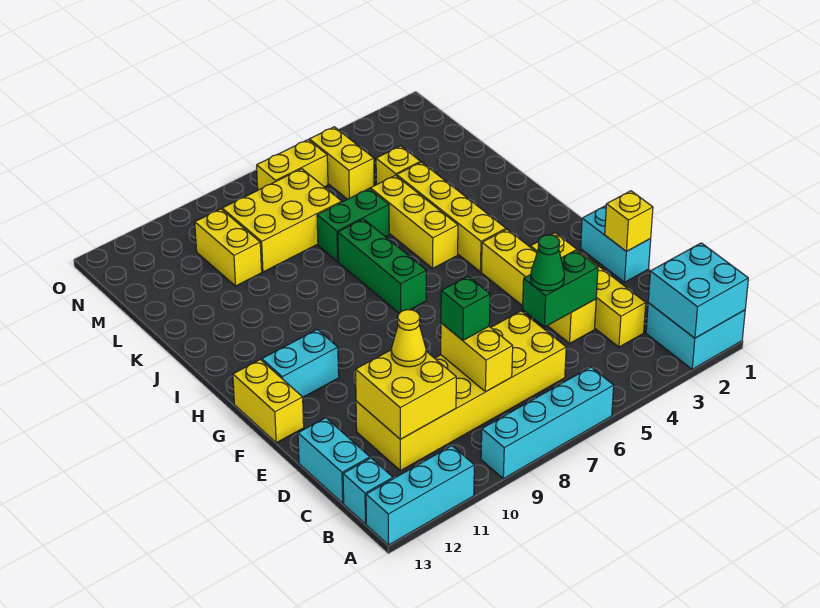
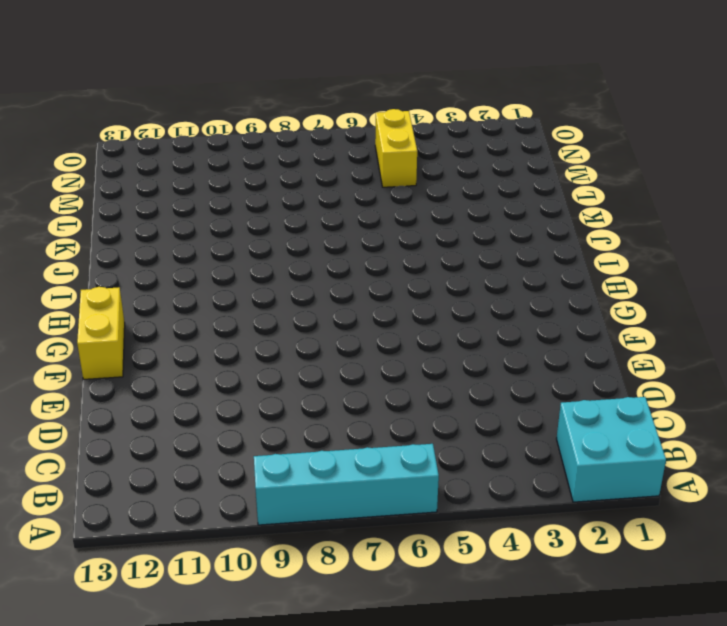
none -> cyan 1x3 brick [366,446,474,545]
none -> cyan 1x1 brick [343,458,393,524]
none -> yellow 1x4 brick [530,233,646,347]

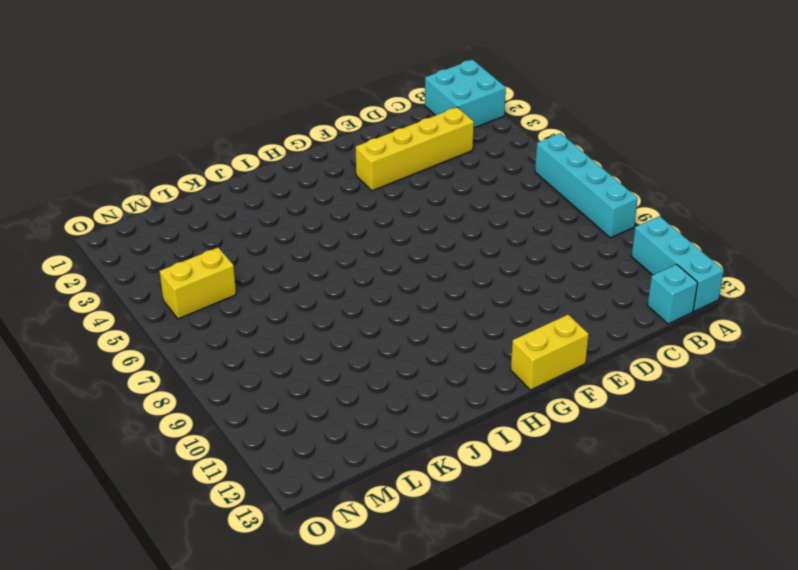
none -> yellow 2x6 brick [356,311,566,471]
none -> cyan 1x2 brick [298,418,370,503]
none -> yellow 1x4 brick [481,229,596,343]

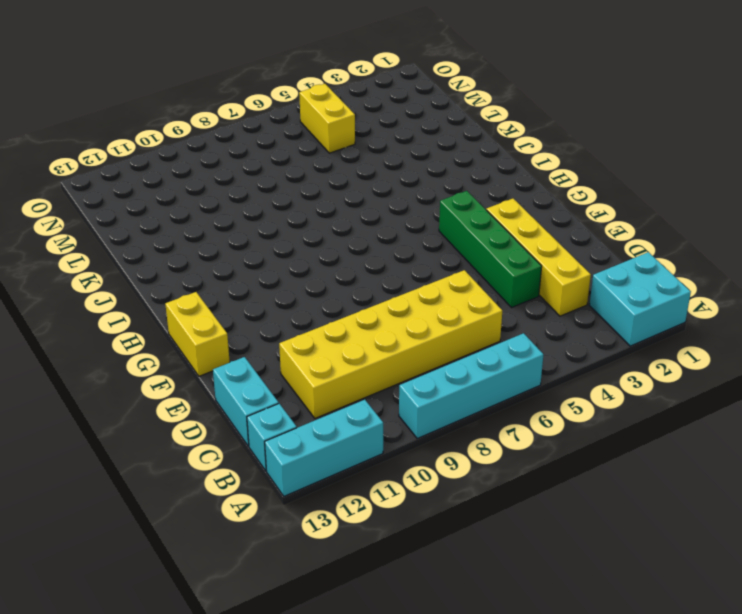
green 1x4 brick [439,191,542,308] -> yellow 1x4 brick [481,229,596,343]
none -> cyan 1x2 brick [581,206,651,282]
none -> cyan 1x2 brick [262,329,339,397]
none -> yellow 1x4 brick [397,162,506,272]

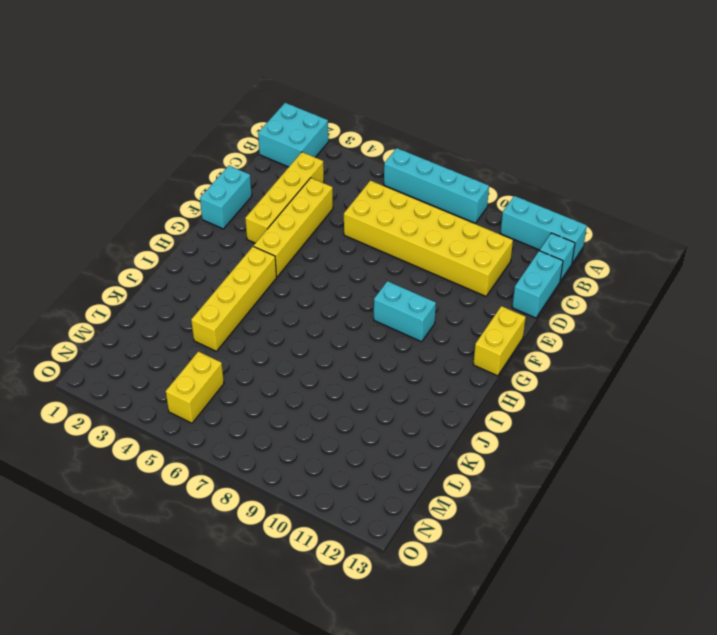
cyan 1x2 brick [374,281,436,342] -> cyan 1x2 brick moved to [262,329,339,397]
none -> green 1x3 brick [338,219,426,313]
none -> yellow 1x3 brick [370,175,458,268]
none -> green 1x2 brick [317,189,389,262]

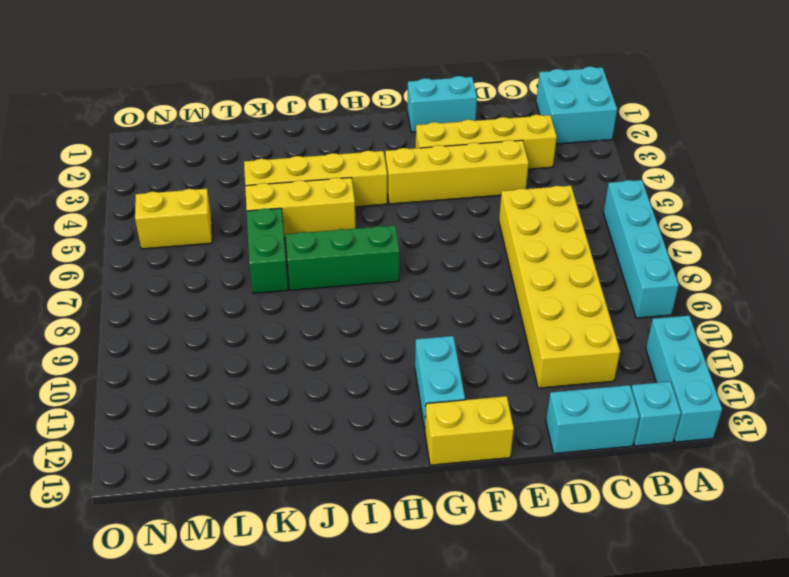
none -> yellow 1x1 brick [376,146,420,185]
none -> yellow 2x3 brick [222,169,342,272]
none -> yellow 1x2 brick [195,209,262,286]

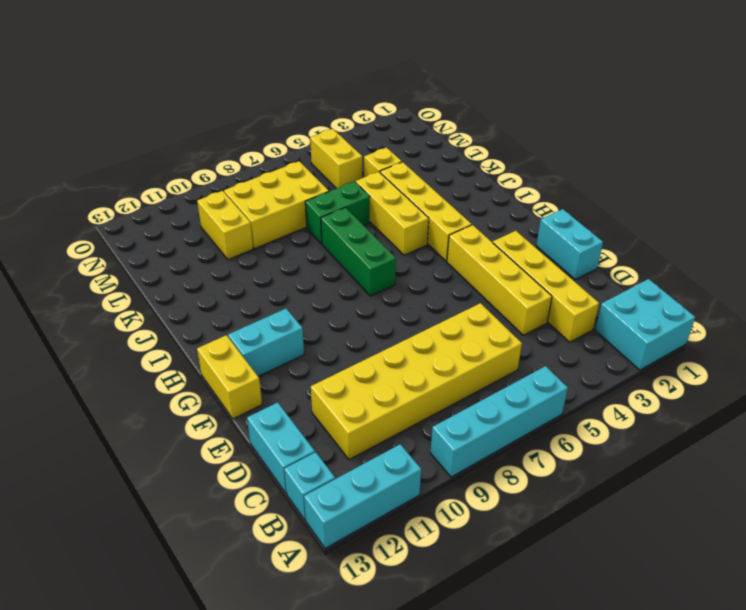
none -> yellow 1x2 brick [257,140,328,190]
none -> cyan 2x2 brick [648,243,748,338]
none -> yellow 1x2 brick [441,323,513,392]

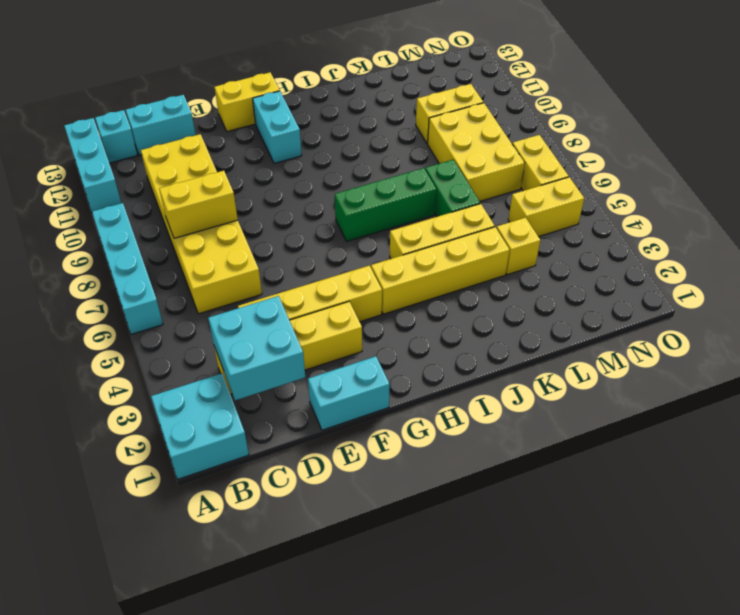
cyan 2x2 brick [208,296,305,400] -> cyan 2x2 brick moved to [648,243,748,338]
none -> yellow 2x2 brick [356,350,456,439]
none -> green 1x2 brick [523,250,598,327]
none -> yellow 1x1 brick [605,191,653,251]

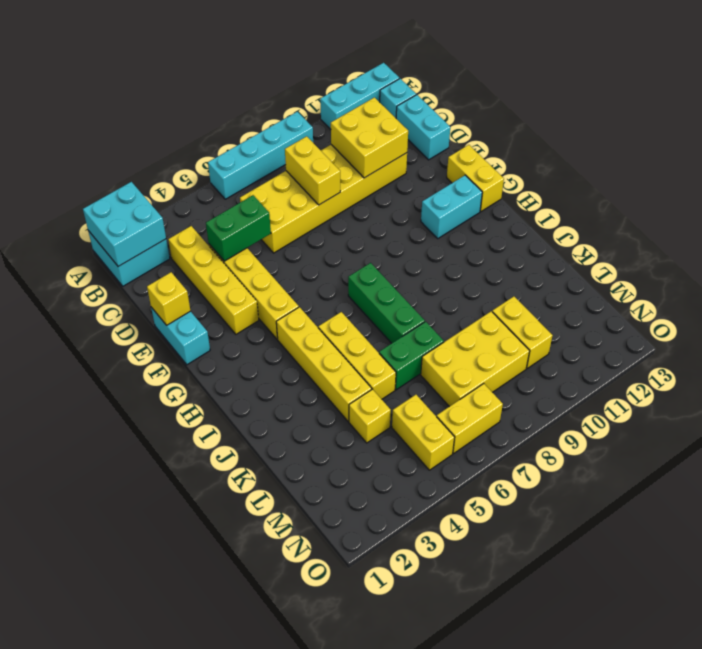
none -> green 1x1 cone [531,235,565,291]
none -> green 1x1 brick [441,276,490,340]
none -> yellow 1x1 cone [391,310,426,367]

